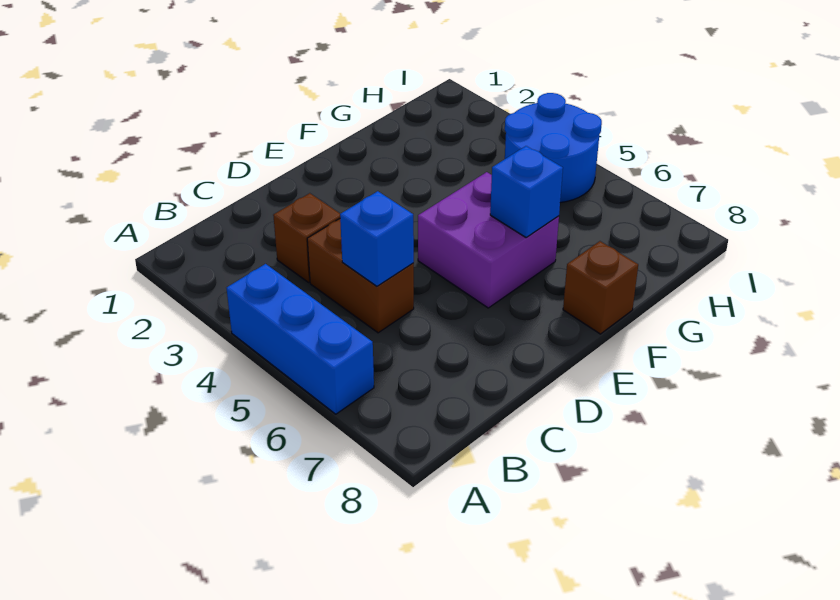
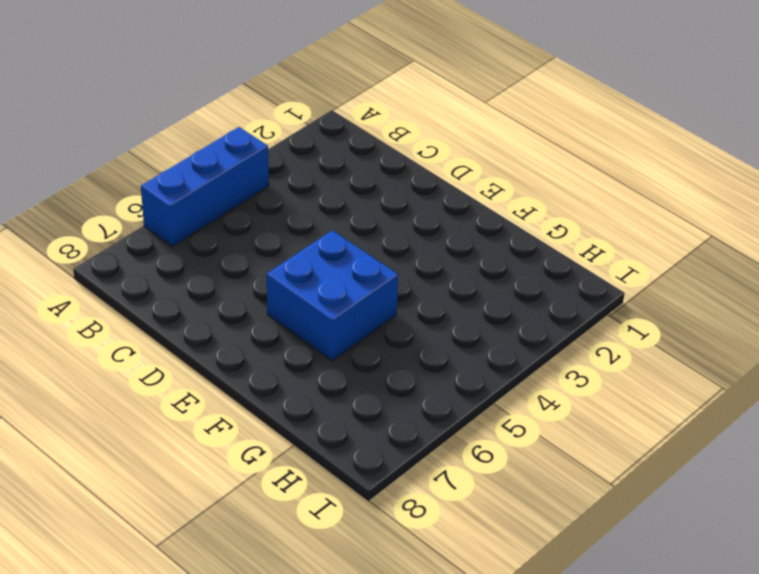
blue 2x2 brick [267,230,398,360] -> purple 2x2 brick [418,172,559,308]
none -> brown 1x1 brick [273,193,340,282]
none -> brown 1x2 brick [307,219,414,333]

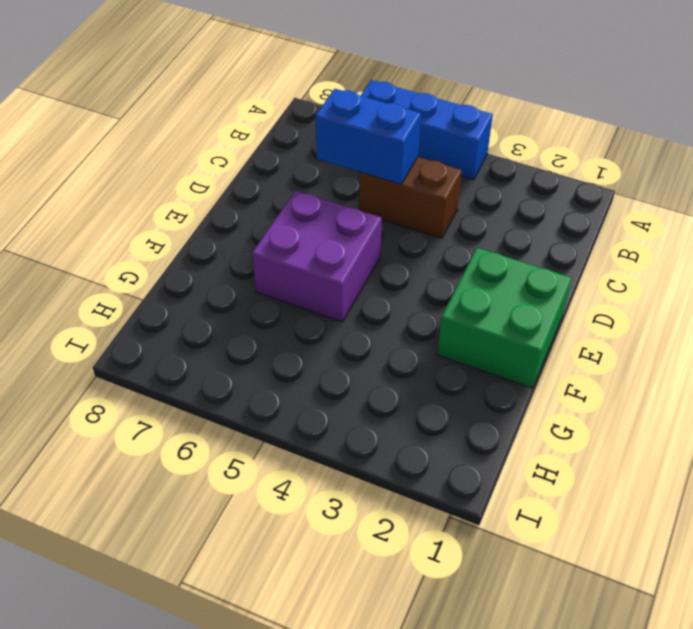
blue 1x2 brick [315,89,421,184] -> blue 1x1 brick [340,191,414,286]
green 2x2 brick [437,248,572,388] -> none
none -> brown 1x1 brick [273,193,340,282]
none -> brown 1x1 brick [563,241,638,334]

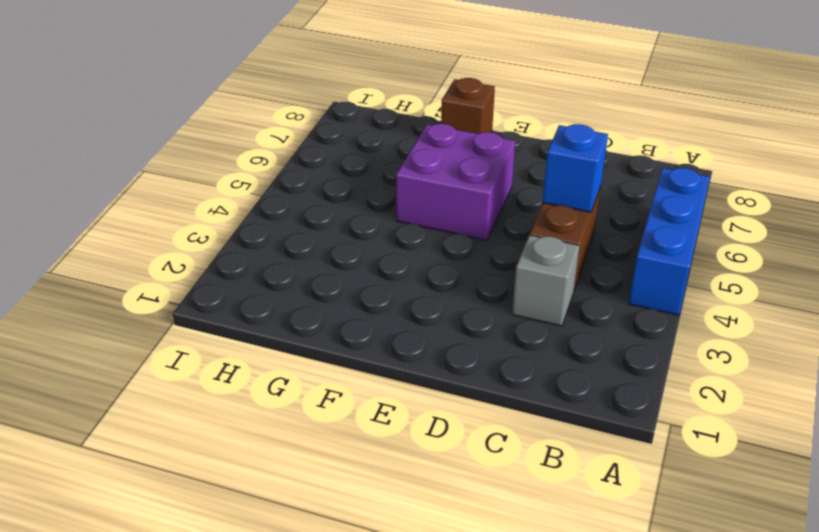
grey 1x1 brick [512,235,579,326] -> brown 1x1 brick [273,193,340,282]
none -> blue 2x2 round brick [505,93,602,202]
none -> blue 1x1 brick [490,146,563,238]

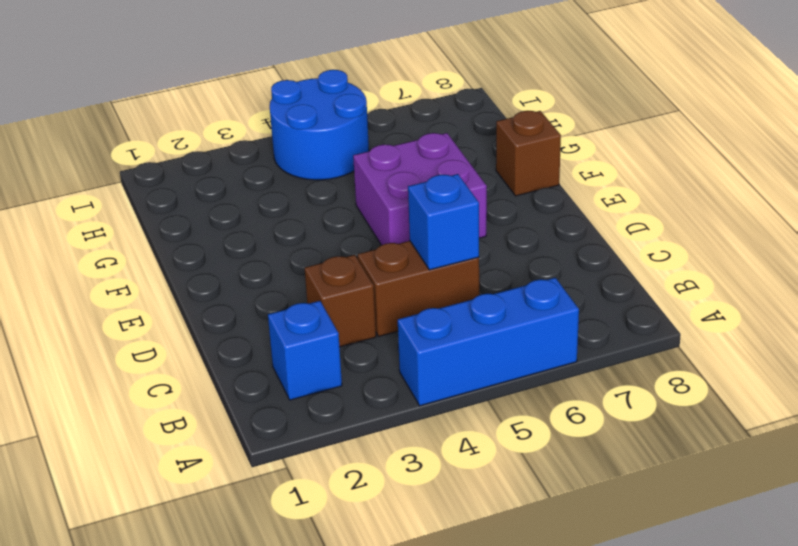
blue 1x1 brick [268,301,342,400] -> blue 1x1 brick moved to [490,146,563,238]

